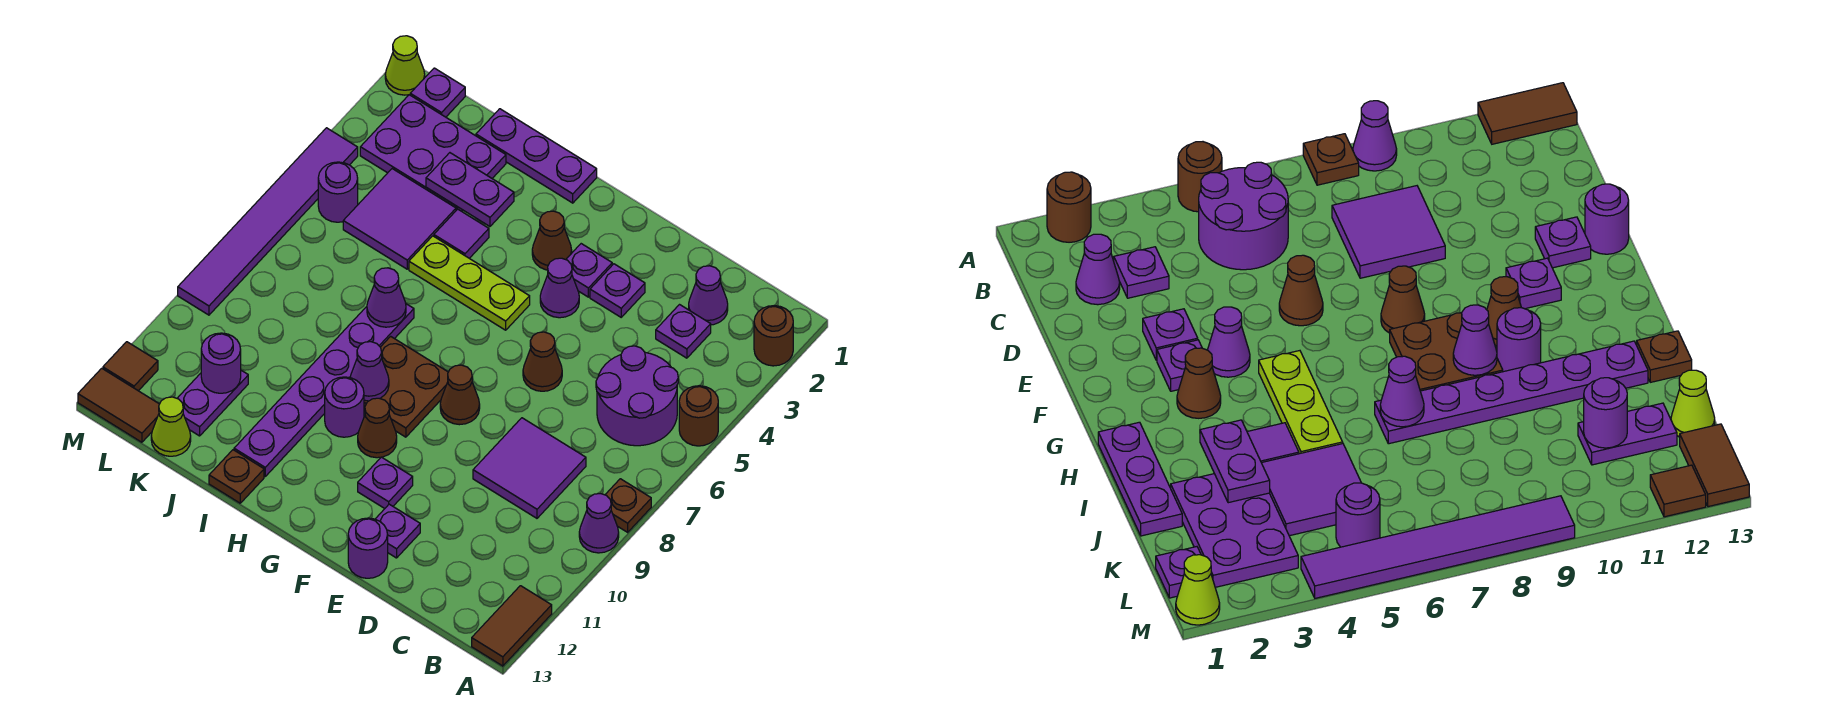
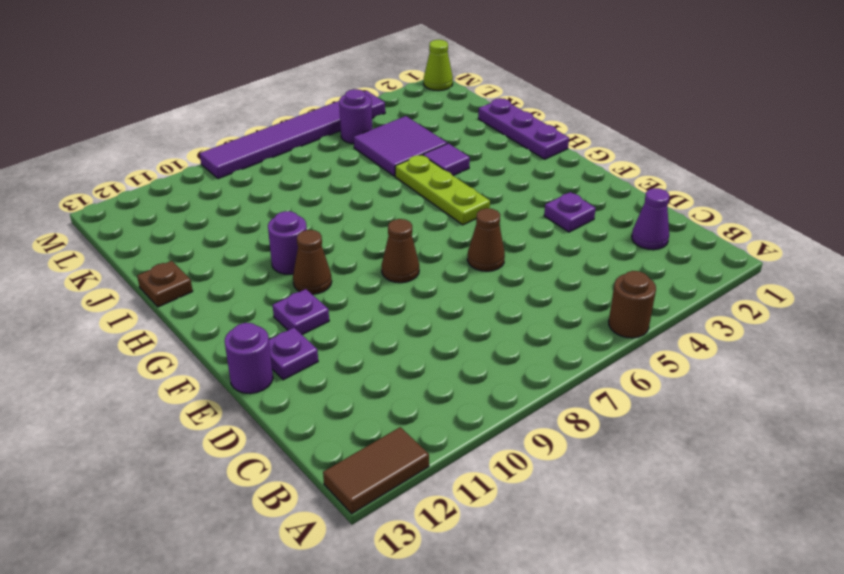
none -> brown 1x1 round brick [754,306,793,366]
none -> brown 1x1 plate [605,479,651,532]
none -> purple 1x1 cone [579,494,619,553]
none -> purple 2x2 round brick [596,346,678,446]

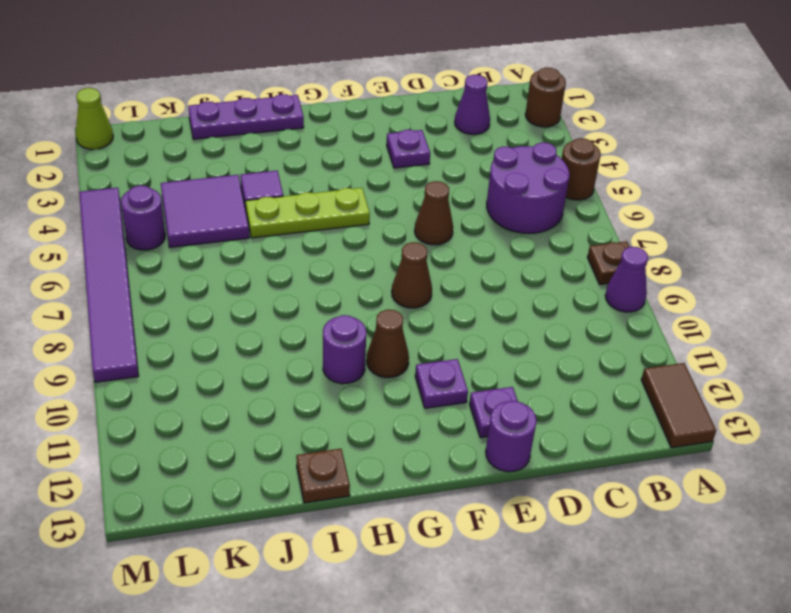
none -> purple 1x1 plate [656,305,711,358]
none -> purple 2x2 tile [473,418,586,518]
none -> purple 1x1 plate [566,244,612,297]
none -> purple 1x1 cone [540,258,579,318]

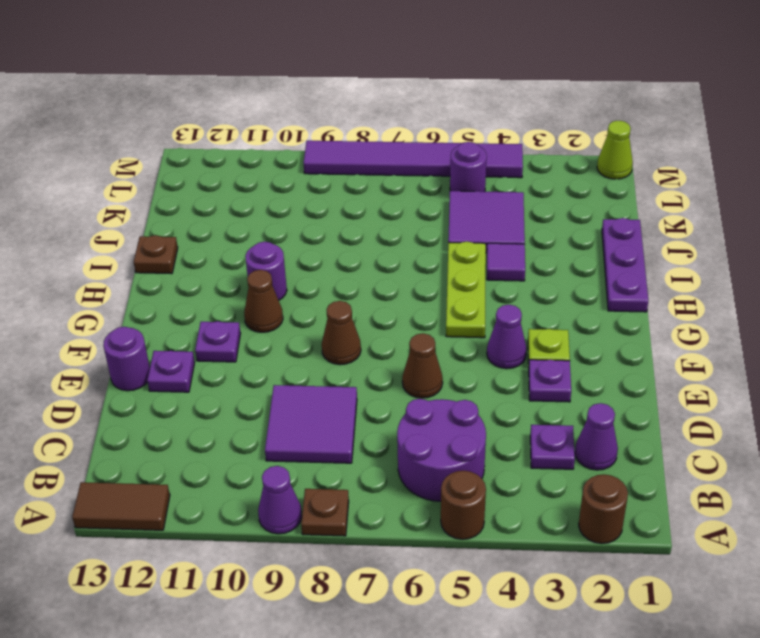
lime 1x1 plate [528,329,570,363] -> purple 1x1 plate [566,244,612,297]
none -> brown 1x1 cone [532,211,572,270]
none -> brown 2x2 plate [364,336,448,437]
none -> purple 1x6 plate [234,304,414,476]
none -> purple 2x3 plate [360,95,506,211]

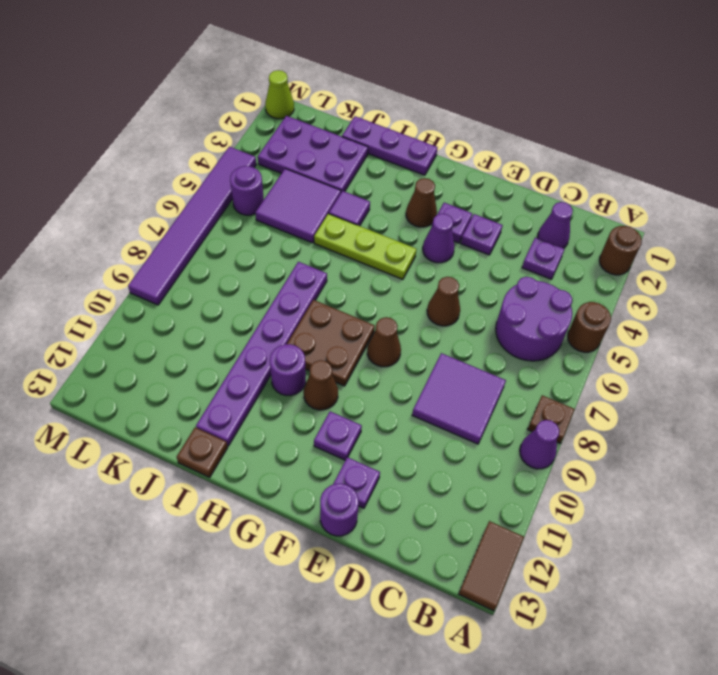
none -> purple 1x2 plate [177,370,248,436]
none -> lime 1x1 cone [151,397,191,456]
none -> purple 1x1 plate [410,68,465,117]
none -> brown 1x2 tile [78,368,159,442]

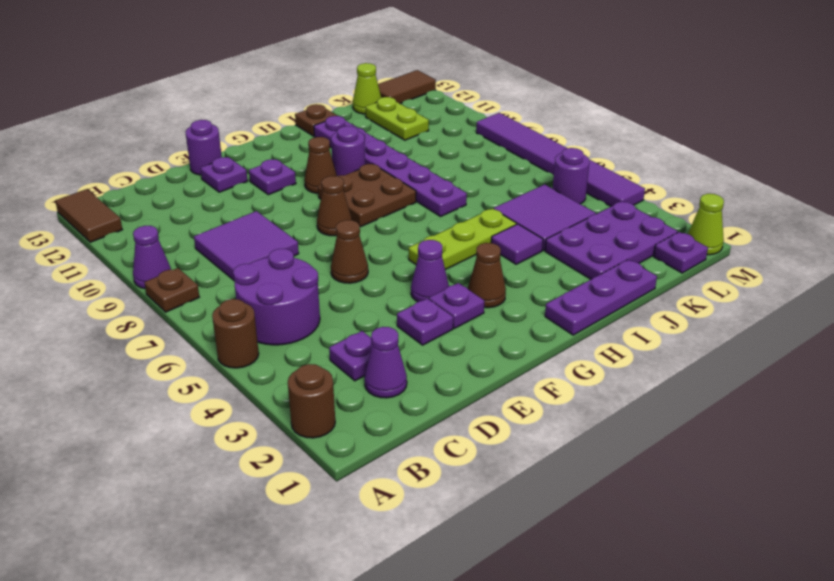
lime 1x2 plate [366,97,429,140] -> purple 1x2 plate [177,370,248,436]
none -> brown 1x1 tile [103,342,158,391]
none -> purple 1x1 cone [350,342,389,401]
none -> purple 1x2 plate [426,153,514,226]
none -> purple 1x1 cone [367,268,406,327]

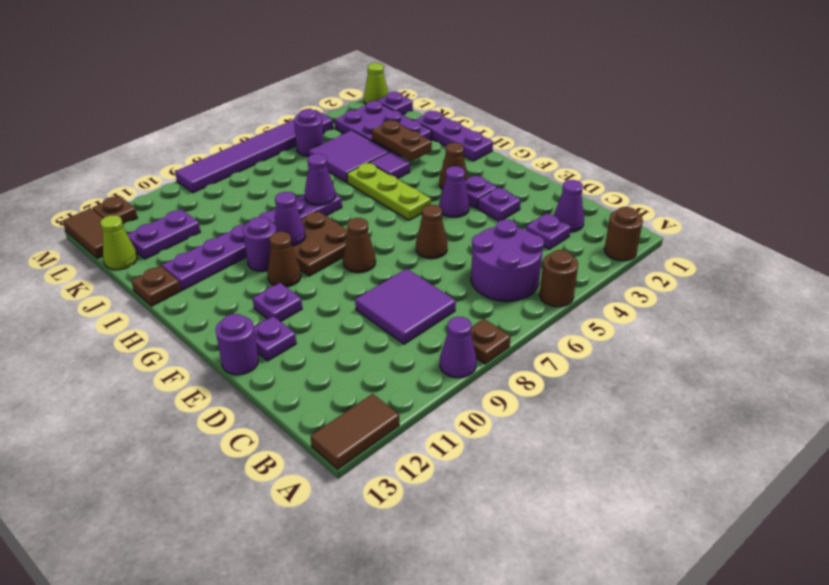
brown 1x2 plate [372,120,432,161] -> purple 1x2 plate [426,153,514,226]
brown 1x1 plate [92,196,137,224] -> brown 1x1 tile [103,342,158,391]
none -> purple 1x1 round brick [201,333,241,393]

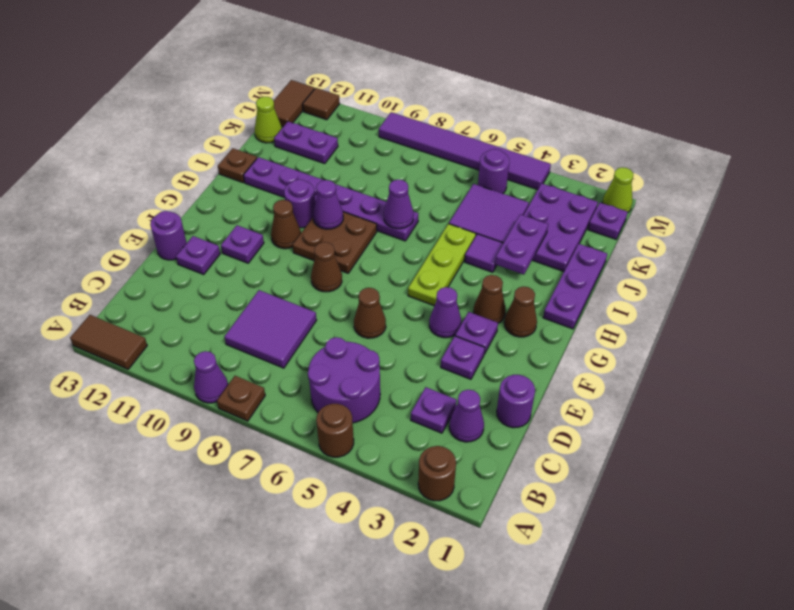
purple 1x1 round brick [497,375,535,428] -> purple 1x1 round brick moved to [201,333,241,393]
brown 1x1 cone [504,286,537,337] -> none

